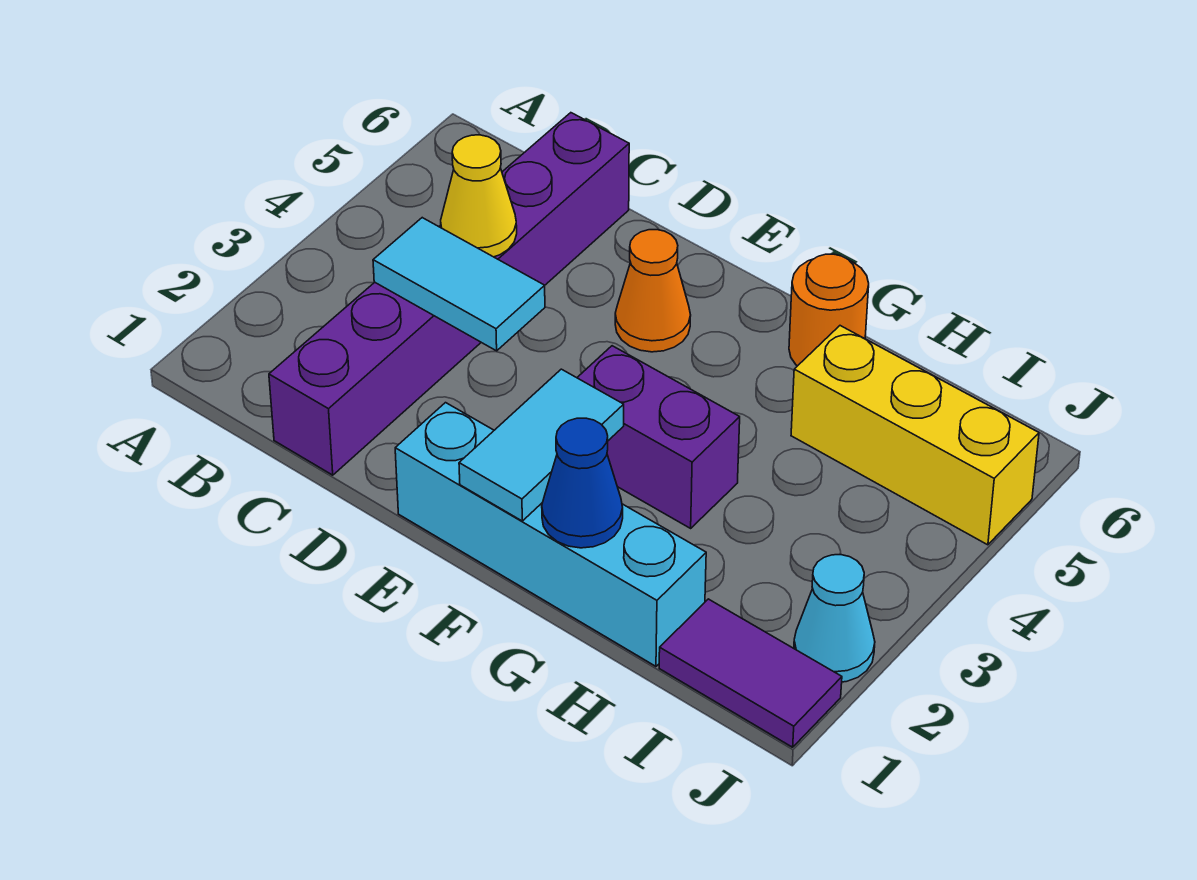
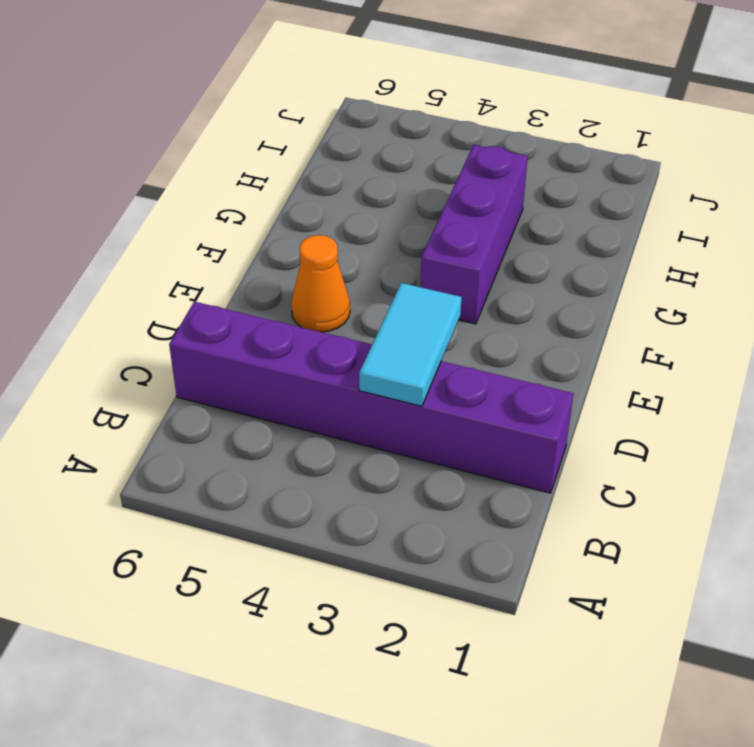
purple 1x3 brick [420,145,528,324] -> purple 1x2 brick [577,346,740,528]
none -> cyan 1x4 brick [395,403,706,666]
none -> orange 1x1 round brick [789,254,869,366]
none -> yellow 1x3 brick [791,326,1039,545]

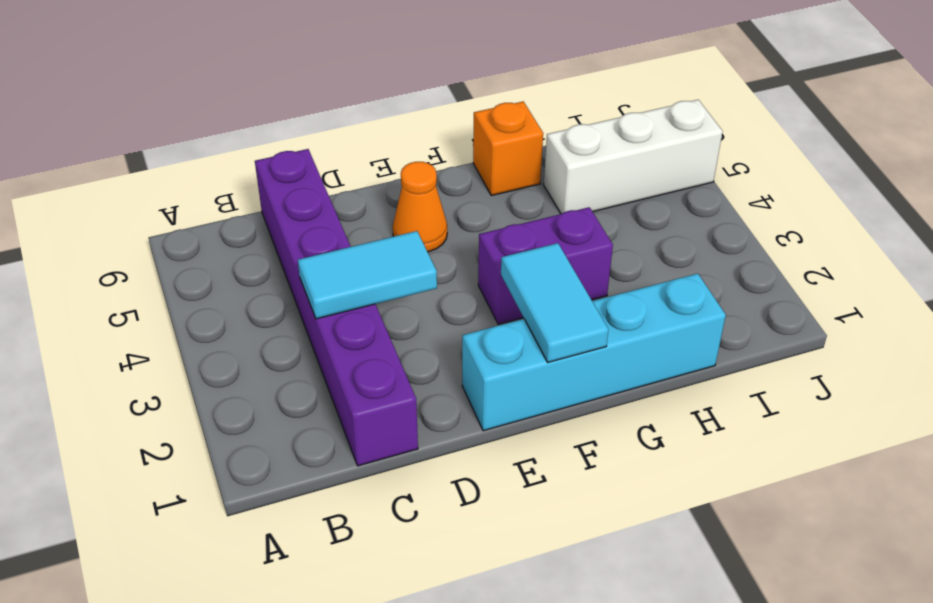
orange 1x1 brick [473,102,543,196] -> orange 1x1 round brick [789,254,869,366]
white 1x3 brick [544,100,723,214] -> yellow 1x3 brick [791,326,1039,545]
none -> purple 1x2 tile [659,599,842,747]
none -> cyan 1x1 cone [794,554,875,682]
none -> yellow 1x1 cone [441,135,517,257]

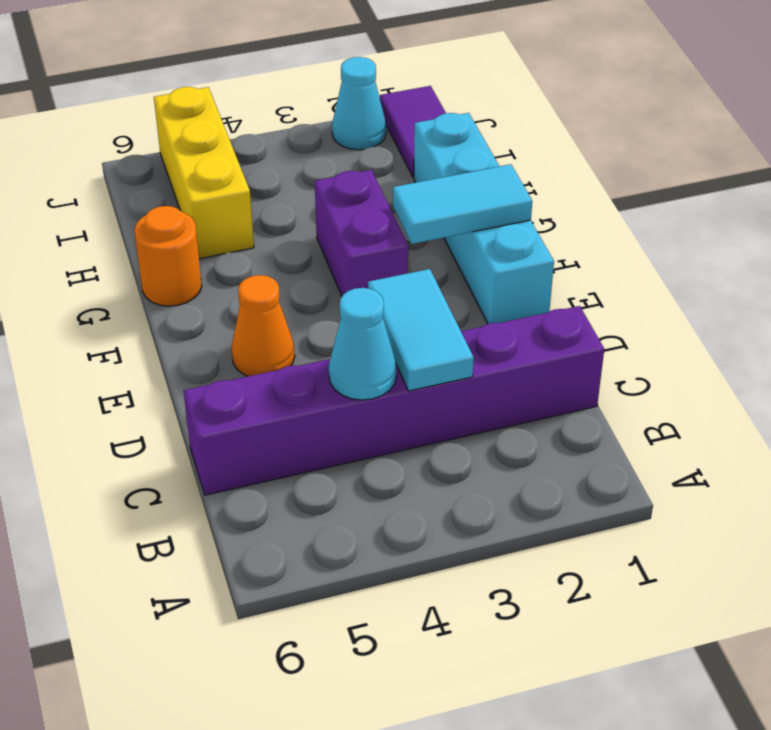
cyan 1x1 cone [329,288,397,400] -> yellow 1x1 cone [441,135,517,257]
none -> blue 1x1 cone [542,418,623,548]

